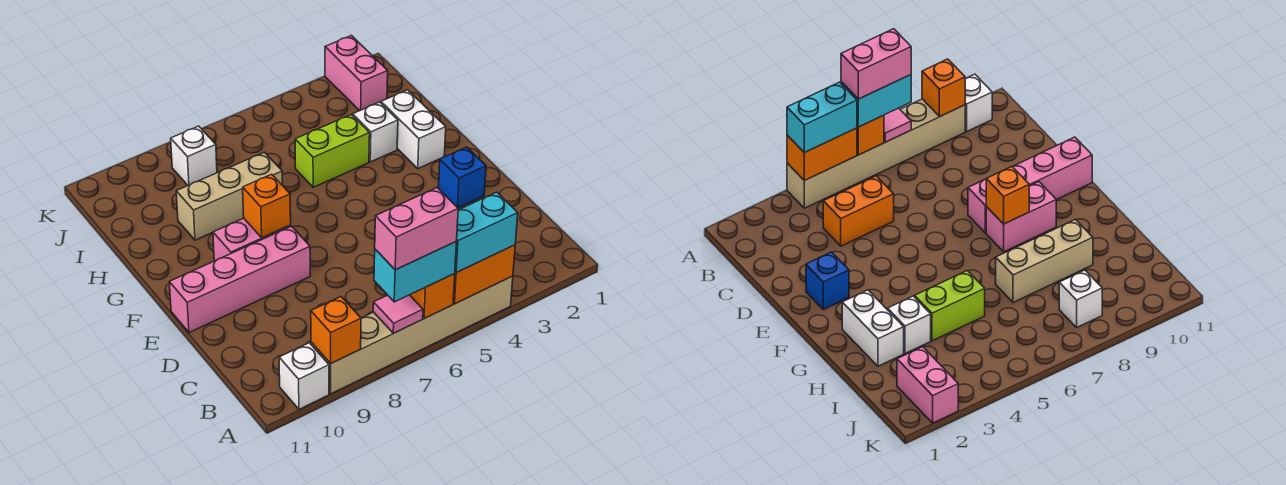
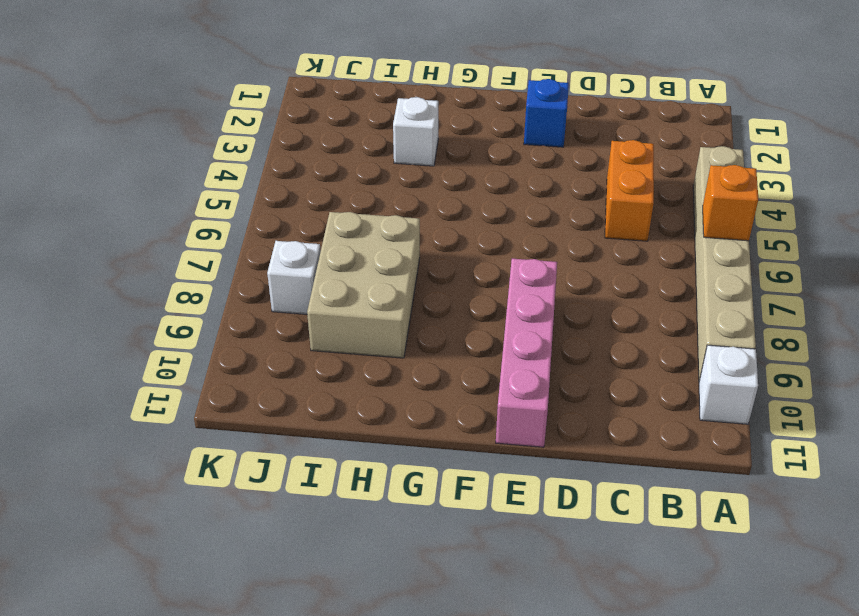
tan 2x3 brick [307,212,420,358] -> tan 1x3 brick [176,152,283,240]
none -> pink 1x2 brick [213,218,291,261]
none -> white 1x2 brick [381,90,446,169]
none -> lime 1x2 brick [295,114,370,187]

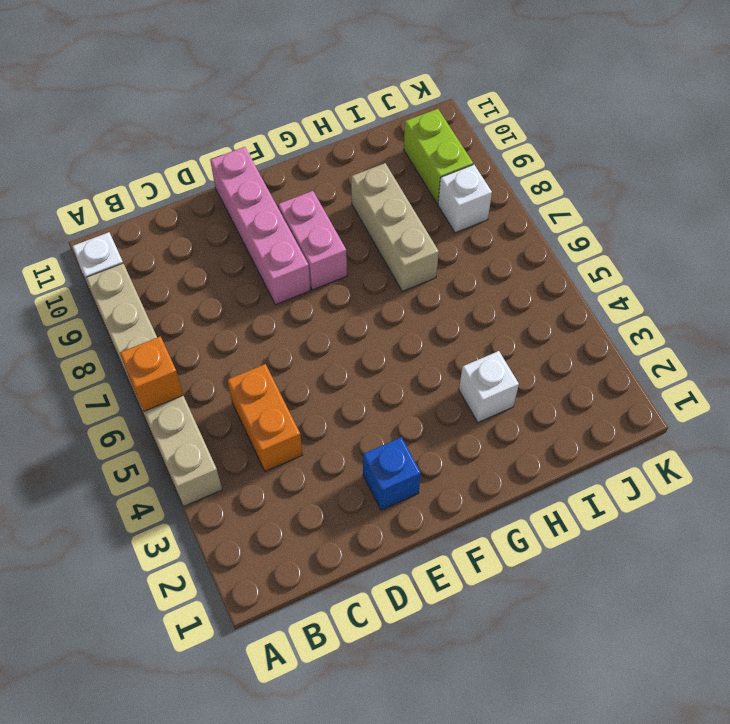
lime 1x2 brick [404,109,473,204] -> lime 1x2 brick moved to [295,114,370,187]
none -> white 1x2 brick [381,90,446,169]
none -> pink 1x2 brick [325,36,388,111]
none -> orange 1x2 brick [453,245,515,304]

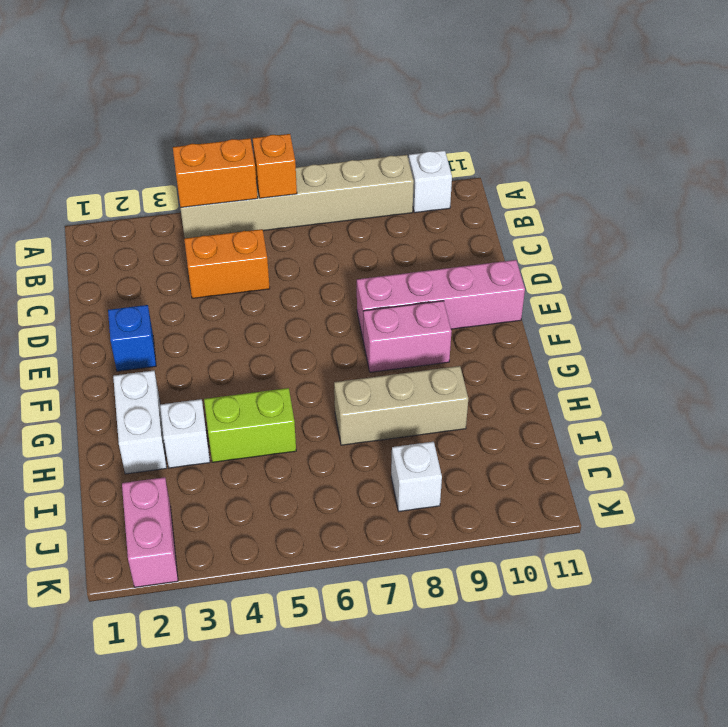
none -> pink 1x1 tile [373,295,423,333]
none -> orange 1x1 brick [311,297,361,364]
none -> orange 1x1 brick [243,174,291,238]

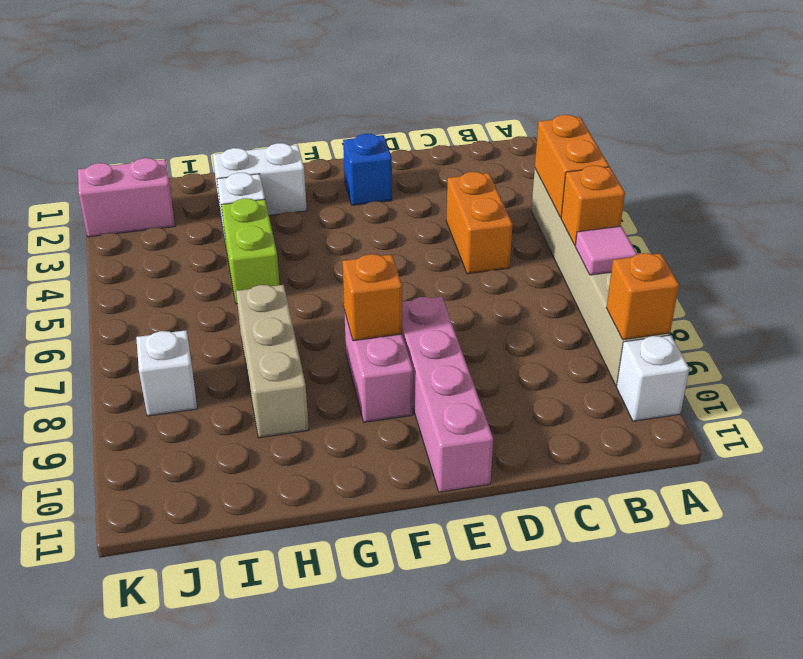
none -> cyan 1x2 brick [455,192,518,273]
none -> cyan 1x2 brick [374,242,456,302]
none -> pink 1x2 brick [375,188,458,270]

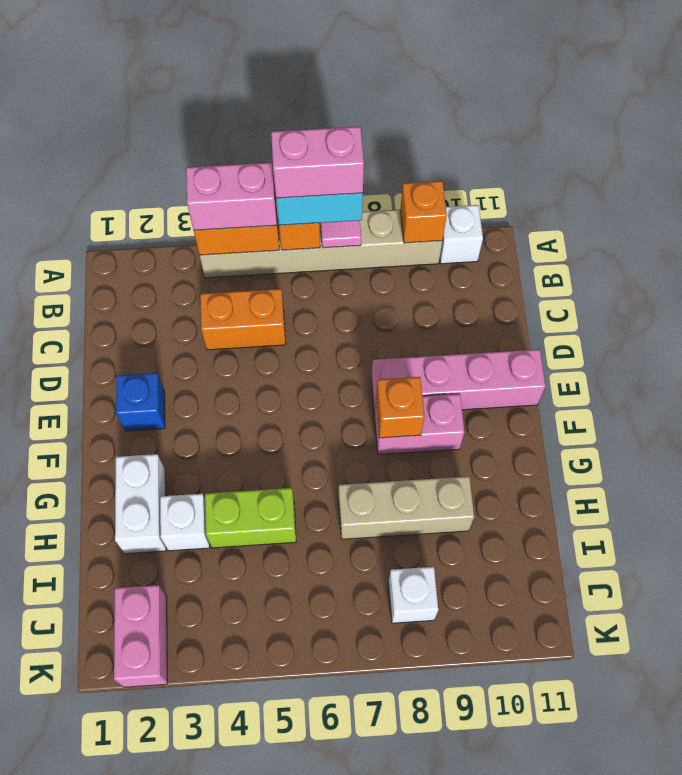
pink 1x2 brick [186,162,277,230] -> cyan 1x2 brick [455,192,518,273]

